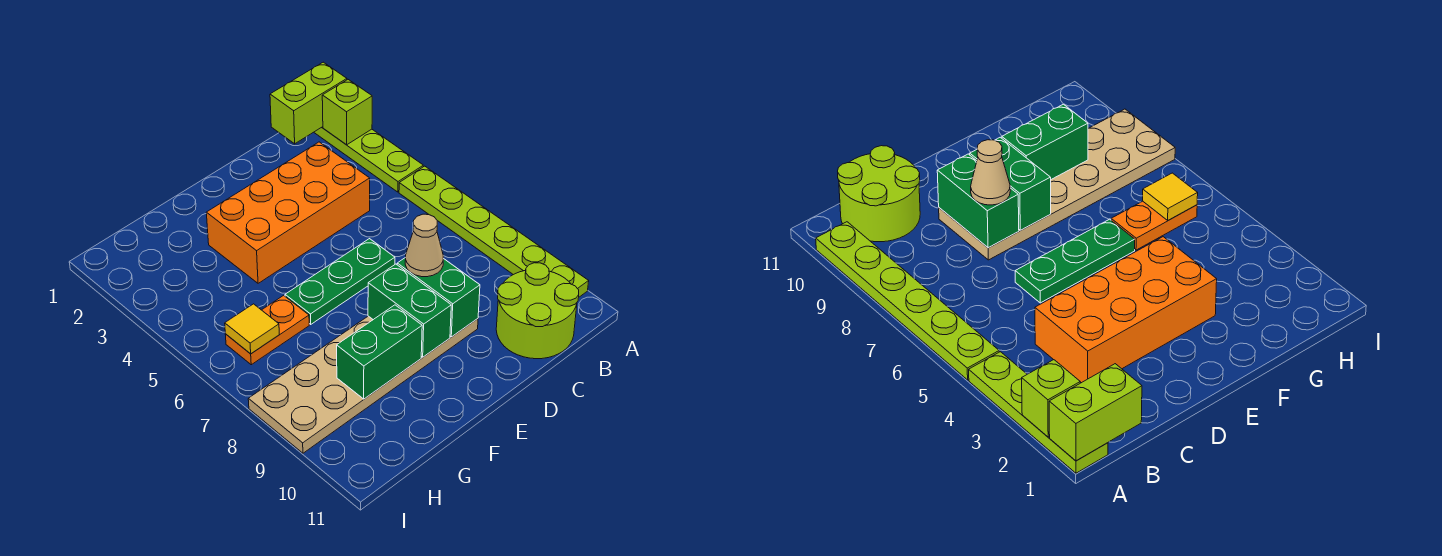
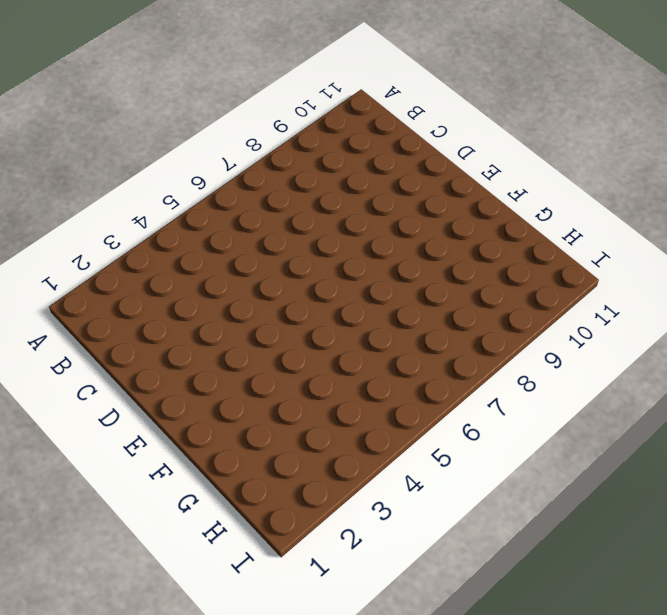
none -> lime 1x4 plate [314,127,423,192]
none -> lime 1x6 plate [399,166,589,297]
none -> lime 2x2 round brick [496,263,579,359]

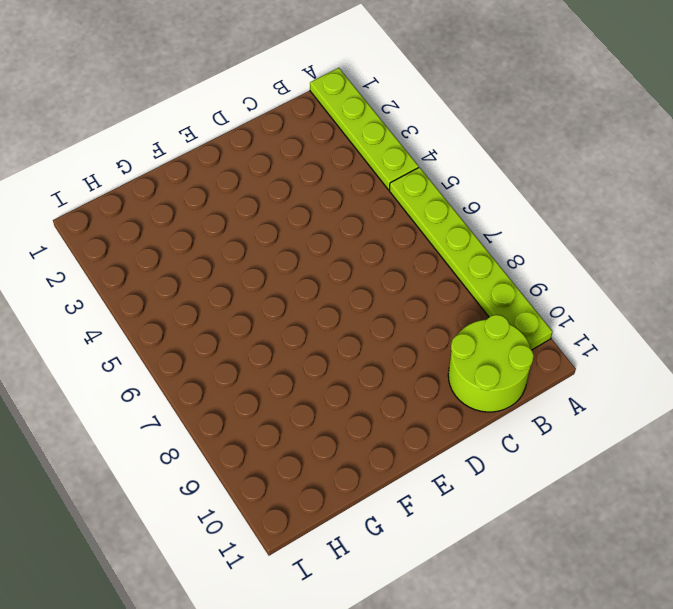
none -> orange 2x4 brick [206,142,370,283]
none -> green 1x3 plate [285,239,395,324]
none -> tan 2x6 plate [248,316,478,453]

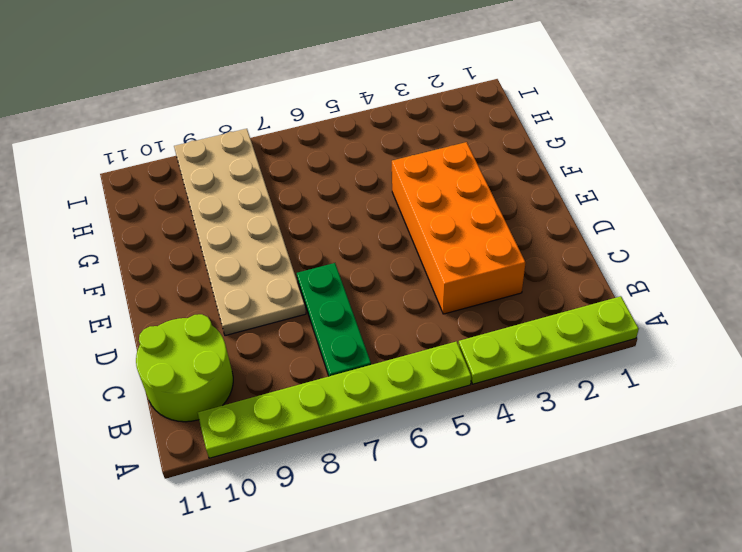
green 1x3 plate [297,263,371,376] -> green 1x3 plate moved to [285,239,395,324]
none -> orange 1x2 plate [225,295,309,365]
none -> lime 1x2 brick [270,62,347,144]
none -> lime 1x1 brick [322,80,372,145]

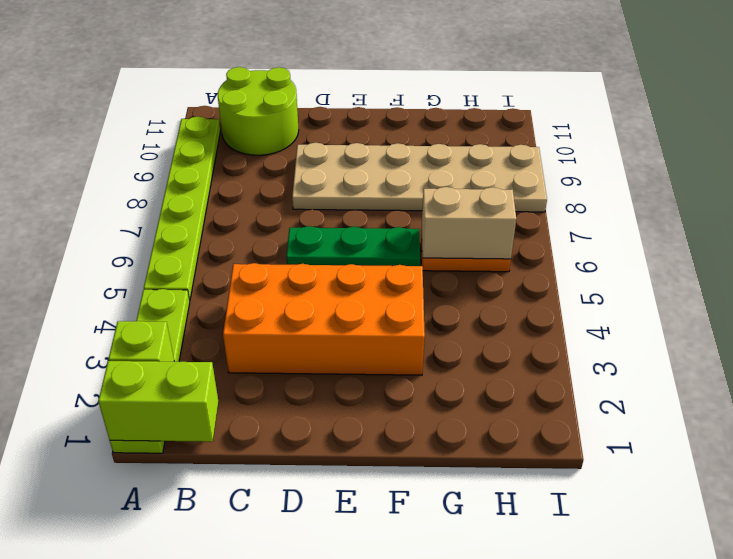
tan 1x2 brick [421,187,516,259] -> yellow 1x1 tile [225,304,279,354]
none -> green 1x2 brick [397,257,480,337]
none -> green 1x2 brick [368,264,451,357]
none -> green 1x2 brick [337,305,422,399]

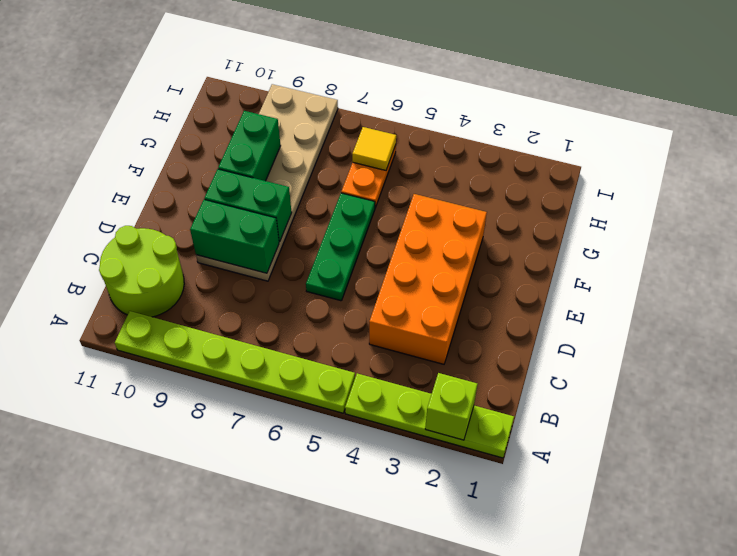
none -> lime 1x2 brick [270,62,347,144]
none -> tan 1x1 cone [405,214,443,277]

